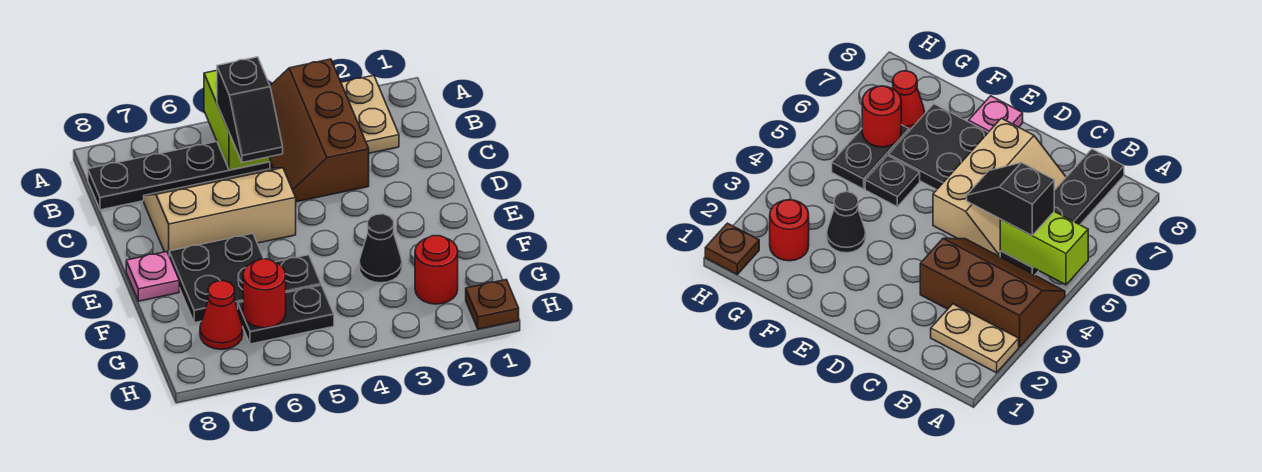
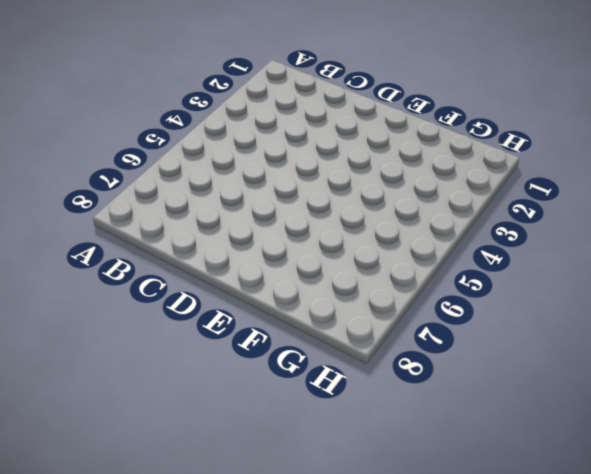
none -> tan 1x2 plate [341,75,399,153]
none -> brown 2x3 slope [270,59,369,202]
none -> black 1x4 plate [88,142,270,210]

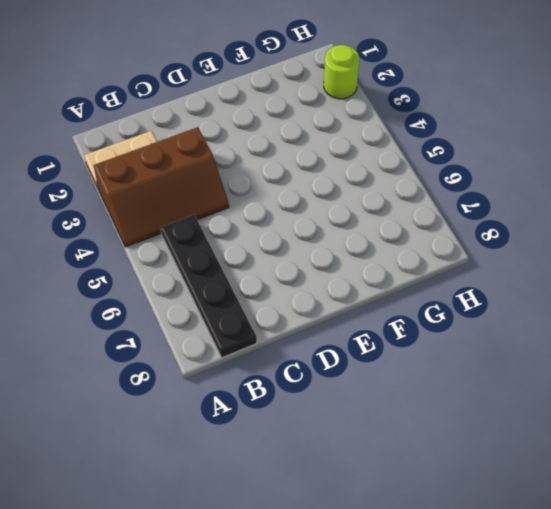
lime 1x1 round brick [324,45,359,99] -> none
none -> tan 2x3 slope [144,168,296,254]
none -> black 2x2 plate [169,233,264,323]
none -> pink 1x1 plate [126,252,179,301]

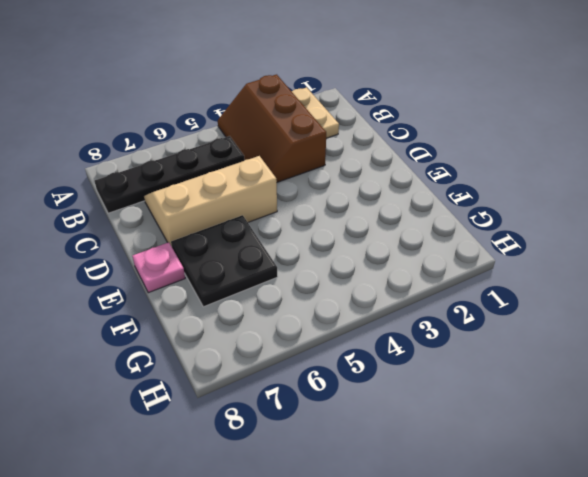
none -> black 1x1 cone [359,214,402,283]
none -> black 1x1 plate [276,255,321,293]
none -> red 1x1 round brick [415,236,458,304]

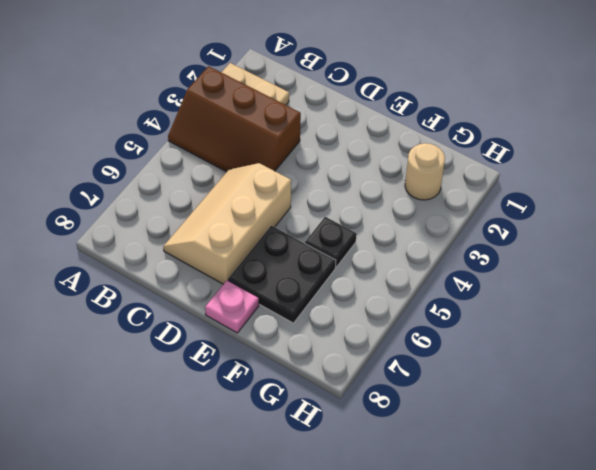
tan 1x1 round brick [405,143,445,200] -> red 1x1 round brick [415,236,458,304]
none -> black 1x4 plate [88,142,270,210]
none -> black 1x1 cone [359,214,402,283]
none -> black 1x2 plate [238,285,334,344]

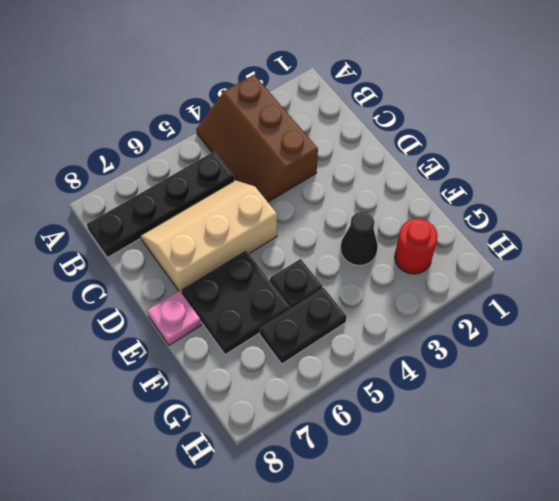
none -> tan 1x2 plate [341,75,399,153]
none -> red 1x1 cone [200,281,243,349]
none -> brown 1x1 plate [466,280,519,329]

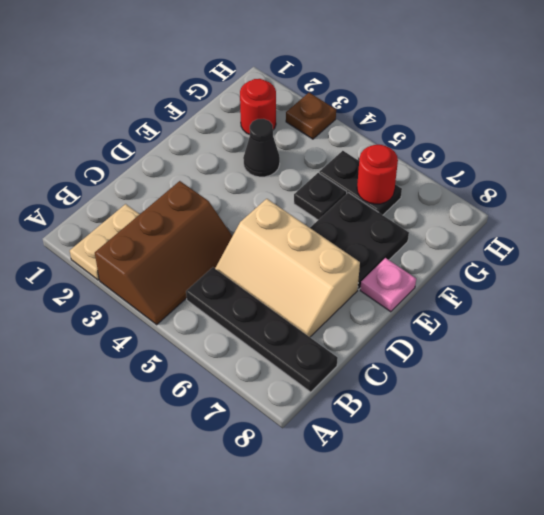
brown 1x1 plate [286,93,336,139] -> brown 1x1 plate moved to [466,280,519,329]
none -> red 1x1 cone [200,281,243,349]
none -> lime 1x2 brick [204,70,270,170]
none -> black 1x2 slope [217,57,283,162]

